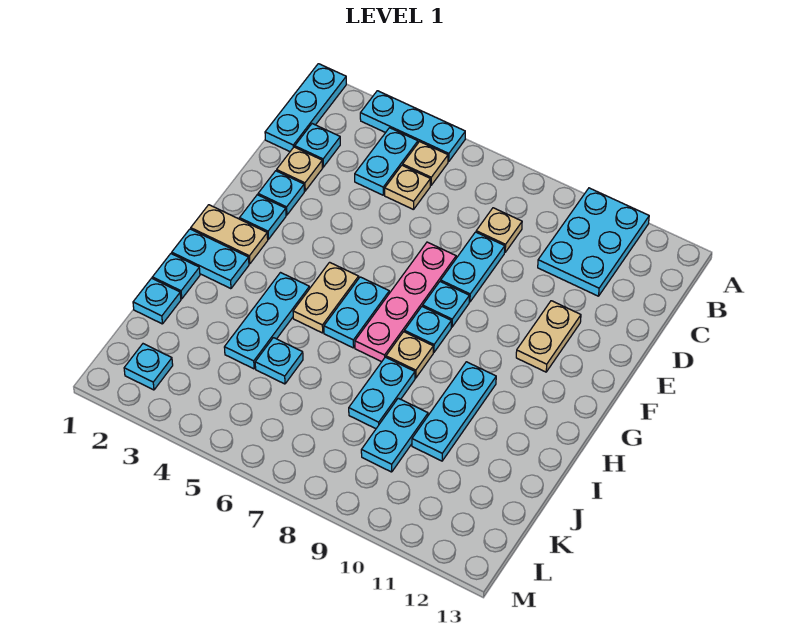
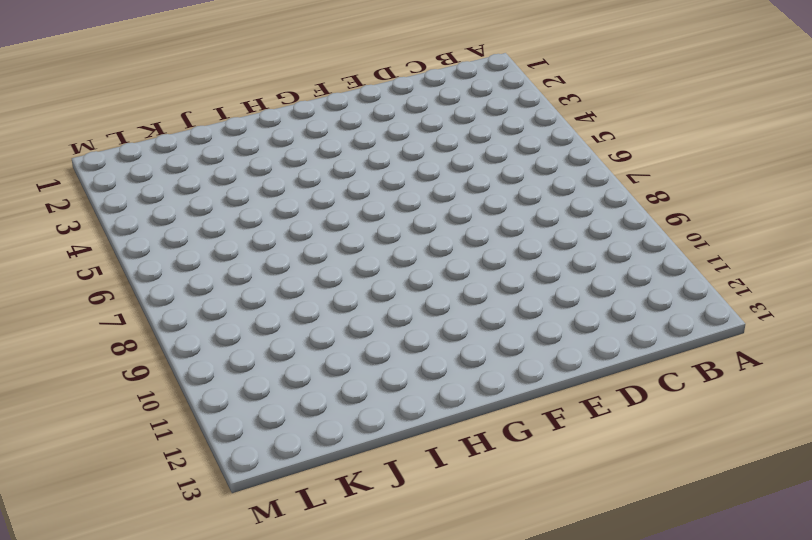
none -> cyan 1x3 plate [265,64,346,152]
none -> cyan 1x3 plate [360,91,465,162]
none -> cyan 2x3 plate [538,188,649,296]

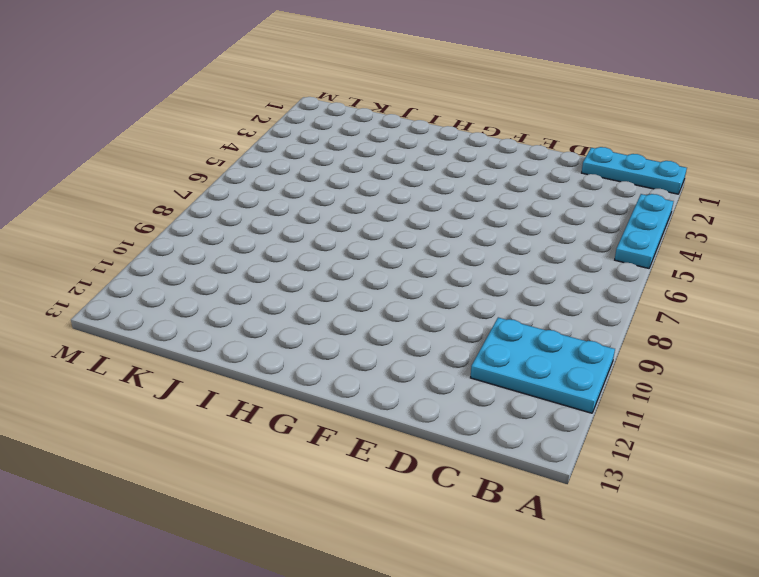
none -> cyan 1x2 plate [355,128,418,195]
none -> tan 1x1 plate [403,142,448,185]
none -> cyan 1x1 plate [295,124,340,167]

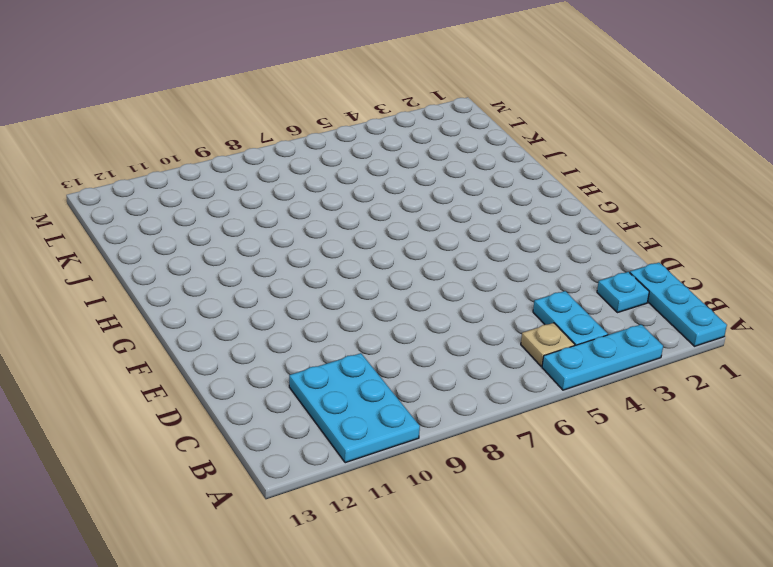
none -> tan 1x1 plate [385,165,430,210]
none -> tan 1x1 plate [476,208,522,252]
none -> tan 1x1 plate [277,147,322,191]

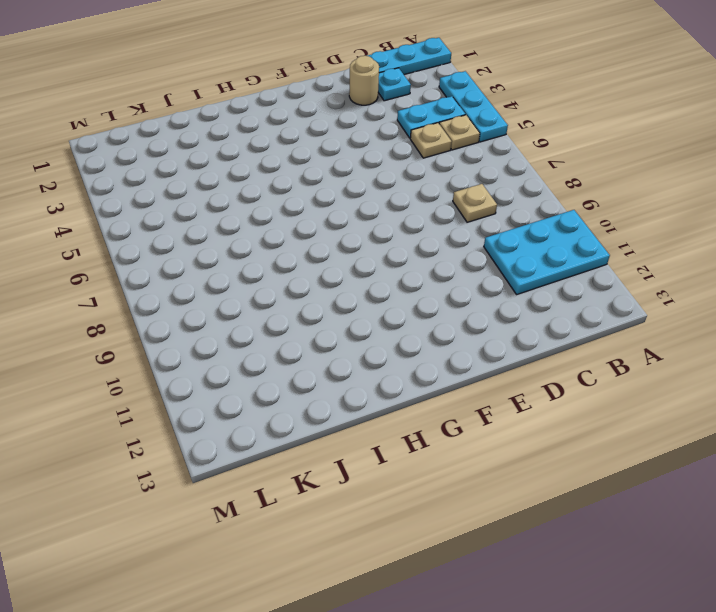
tan 1x1 round brick [349,56,379,105] -> tan 1x1 plate [277,147,322,191]
none -> cyan 1x2 plate [441,232,505,302]
none -> cyan 1x1 plate [258,171,304,215]
none -> pink 1x4 plate [355,242,456,362]

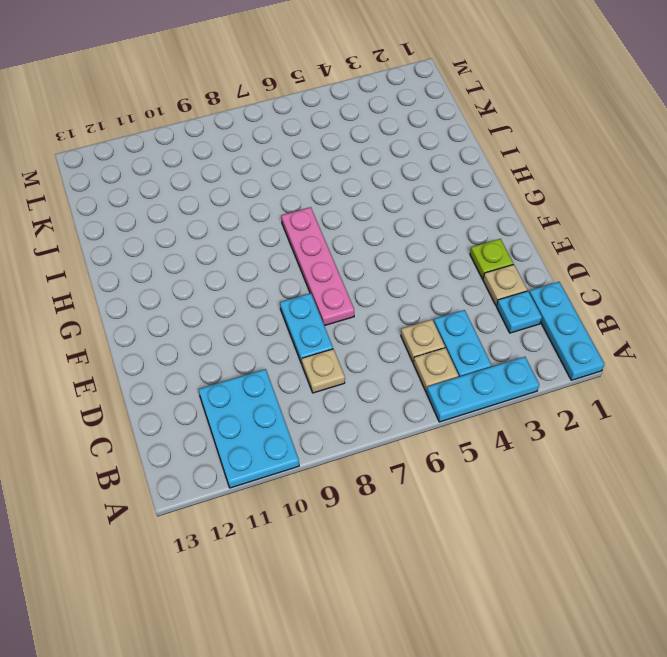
lime 1x1 plate [470,239,513,279] -> cyan 1x1 plate [258,171,304,215]
none -> tan 1x2 plate [516,301,581,372]
none -> cyan 1x1 plate [240,195,286,239]
none -> cyan 1x1 plate [423,281,469,327]

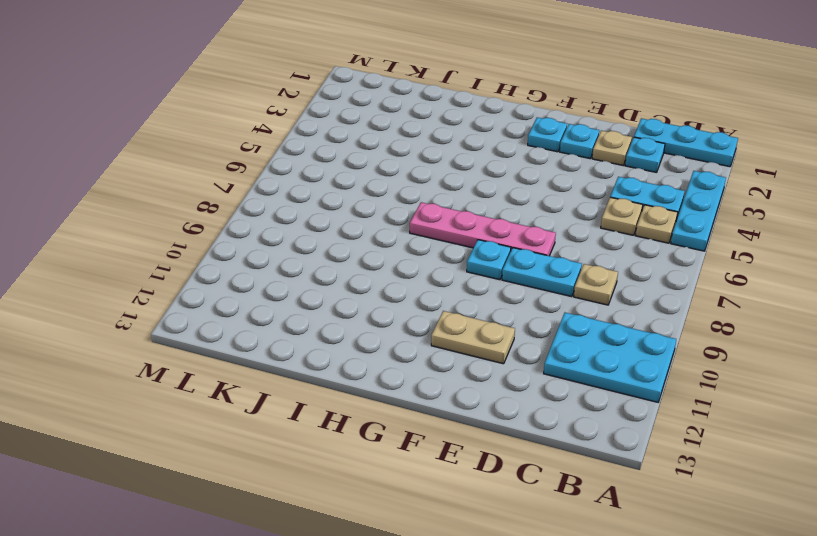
none -> tan 1x2 plate [191,205,268,264]
none -> tan 1x2 plate [293,262,359,333]
none -> cyan 1x2 plate [324,277,389,348]

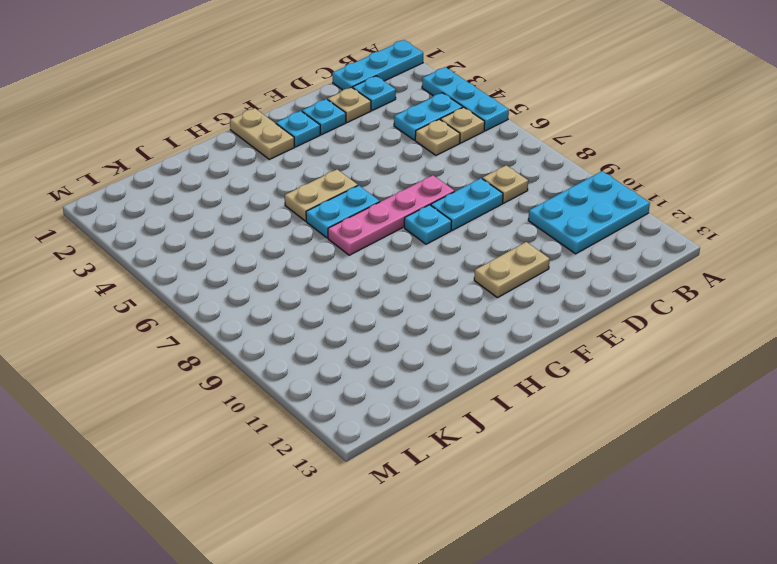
none -> cyan 1x1 plate [404,306,451,352]
none -> cyan 1x2 plate [172,229,249,289]
none -> cyan 1x3 plate [224,273,310,369]

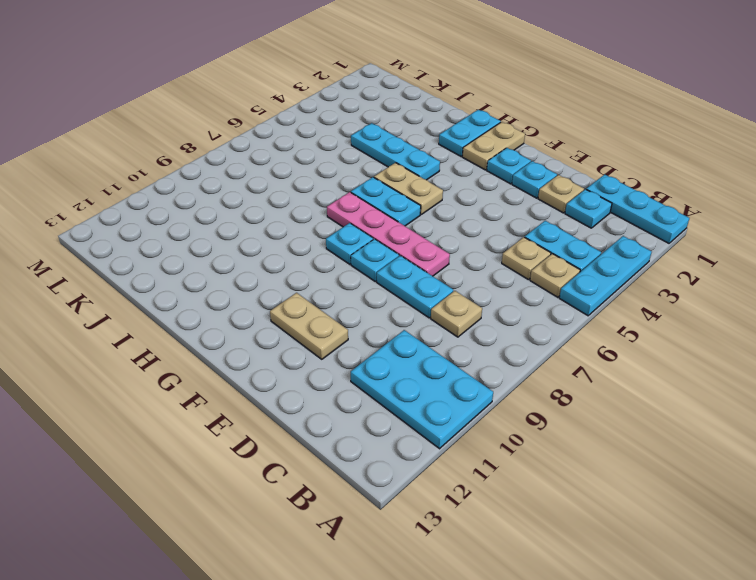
none -> tan 1x1 plate [386,332,433,378]
none -> cyan 1x3 plate [412,362,496,461]
none -> cyan 1x1 plate [152,254,200,299]

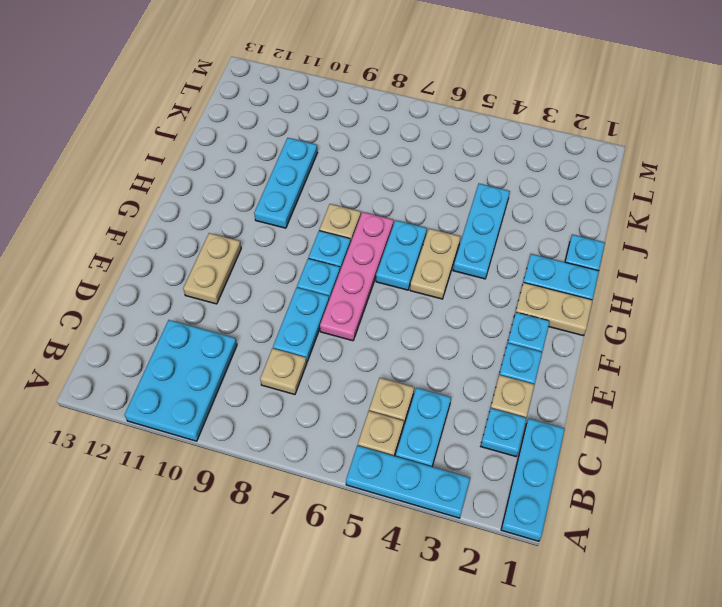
none -> cyan 1x2 plate [349,357,415,429]
none -> cyan 1x1 plate [133,278,181,324]
none -> cyan 1x1 plate [255,338,303,384]

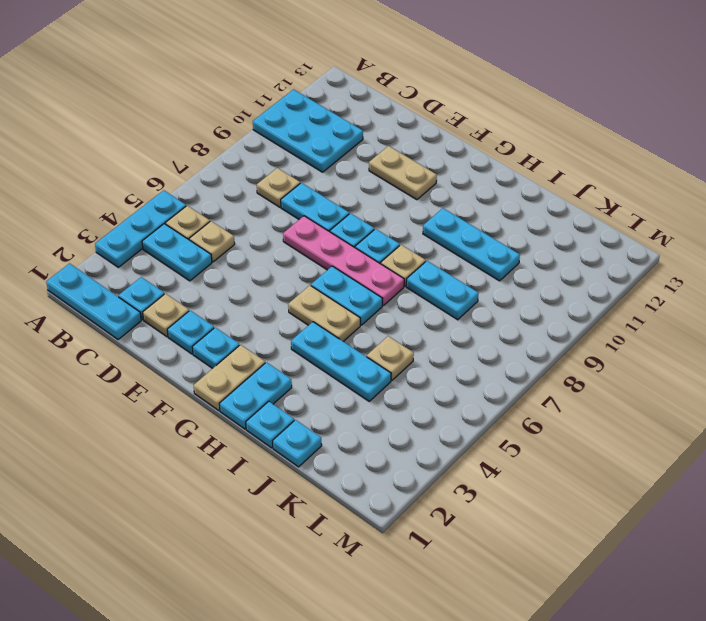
tan 1x1 plate [367,336,414,380] -> cyan 1x1 plate [255,338,303,384]
none -> cyan 1x2 plate [361,398,428,472]
none -> cyan 1x1 plate [124,344,173,390]

